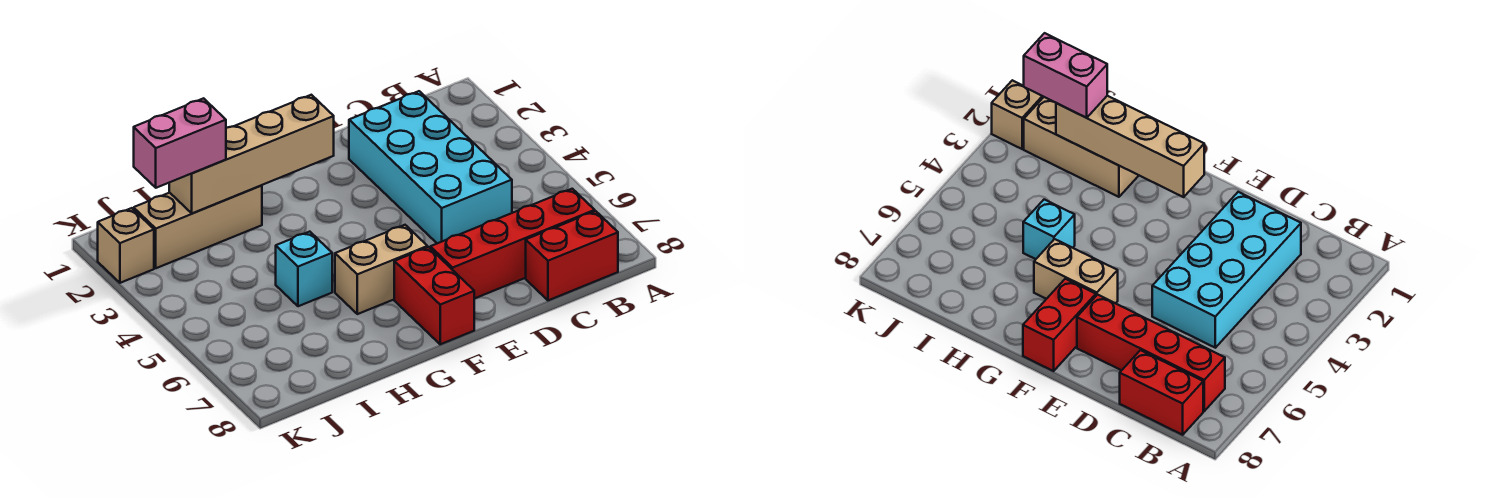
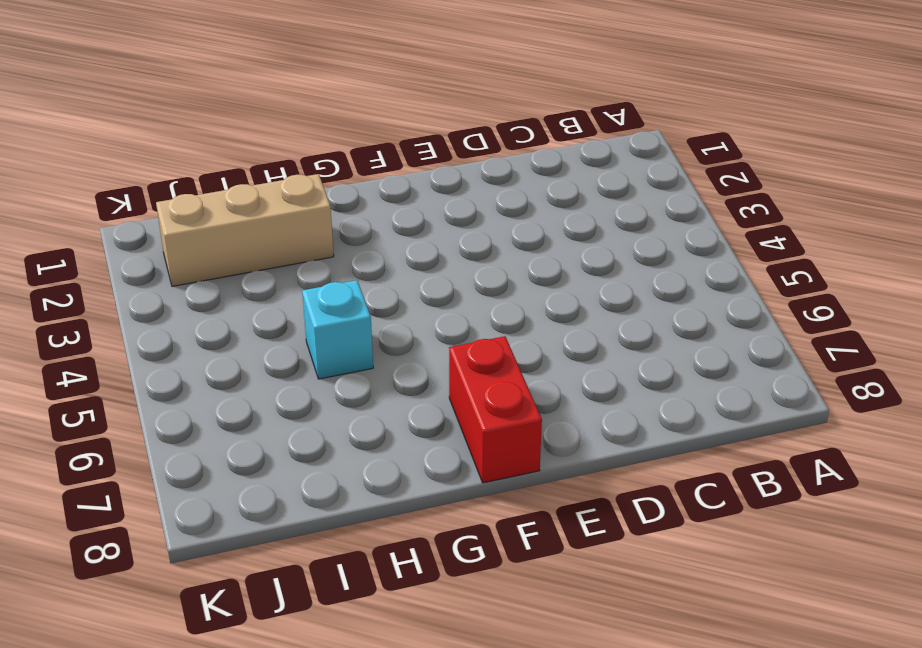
none -> red 1x4 brick [430,189,595,299]
none -> red 1x2 brick [526,211,618,300]

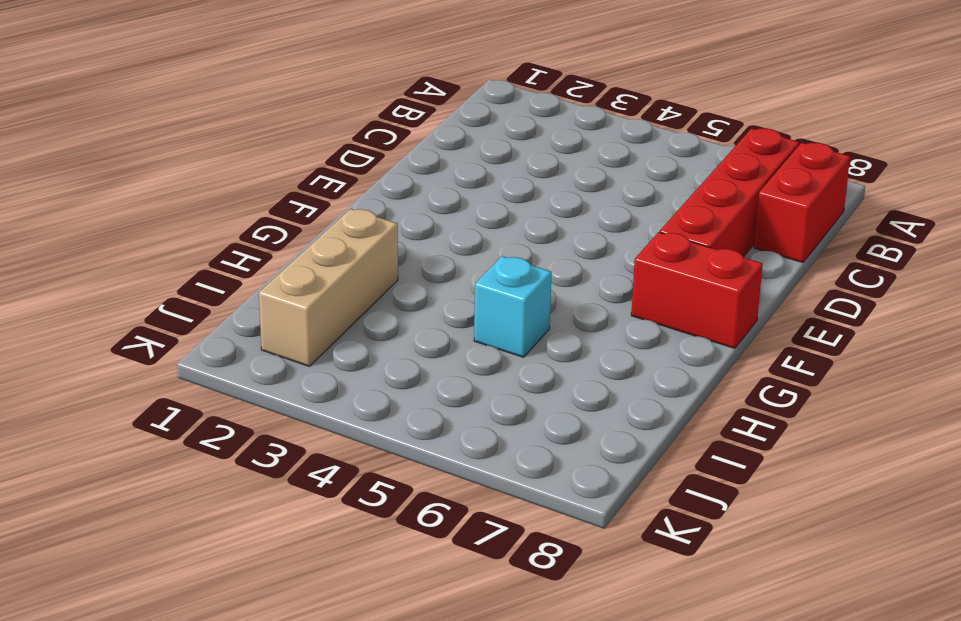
none -> cyan 2x4 brick [349,91,512,243]
none -> tan 1x2 brick [335,225,428,314]

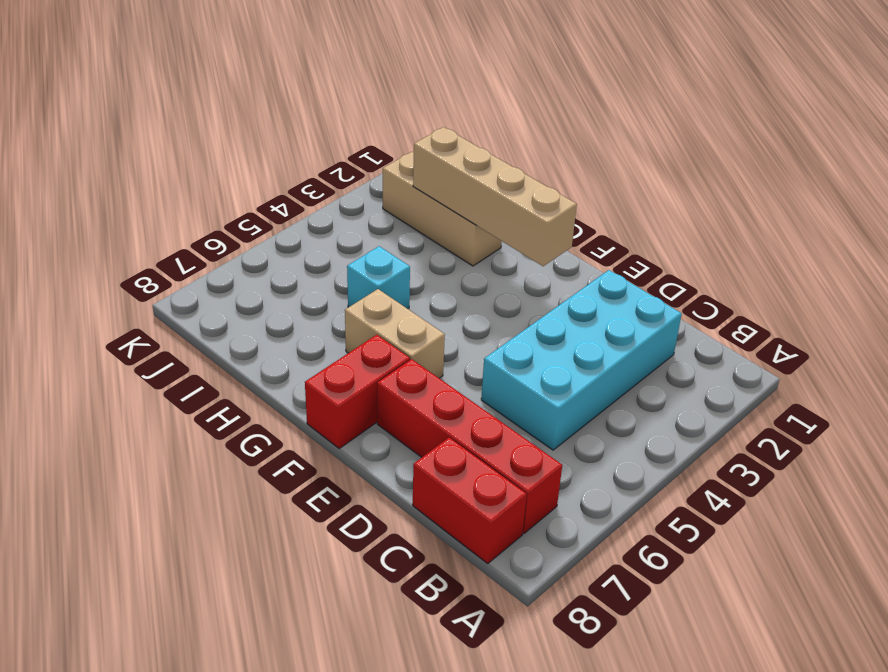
none -> tan 1x1 brick [98,208,154,283]
none -> pink 1x2 brick [134,98,226,188]

